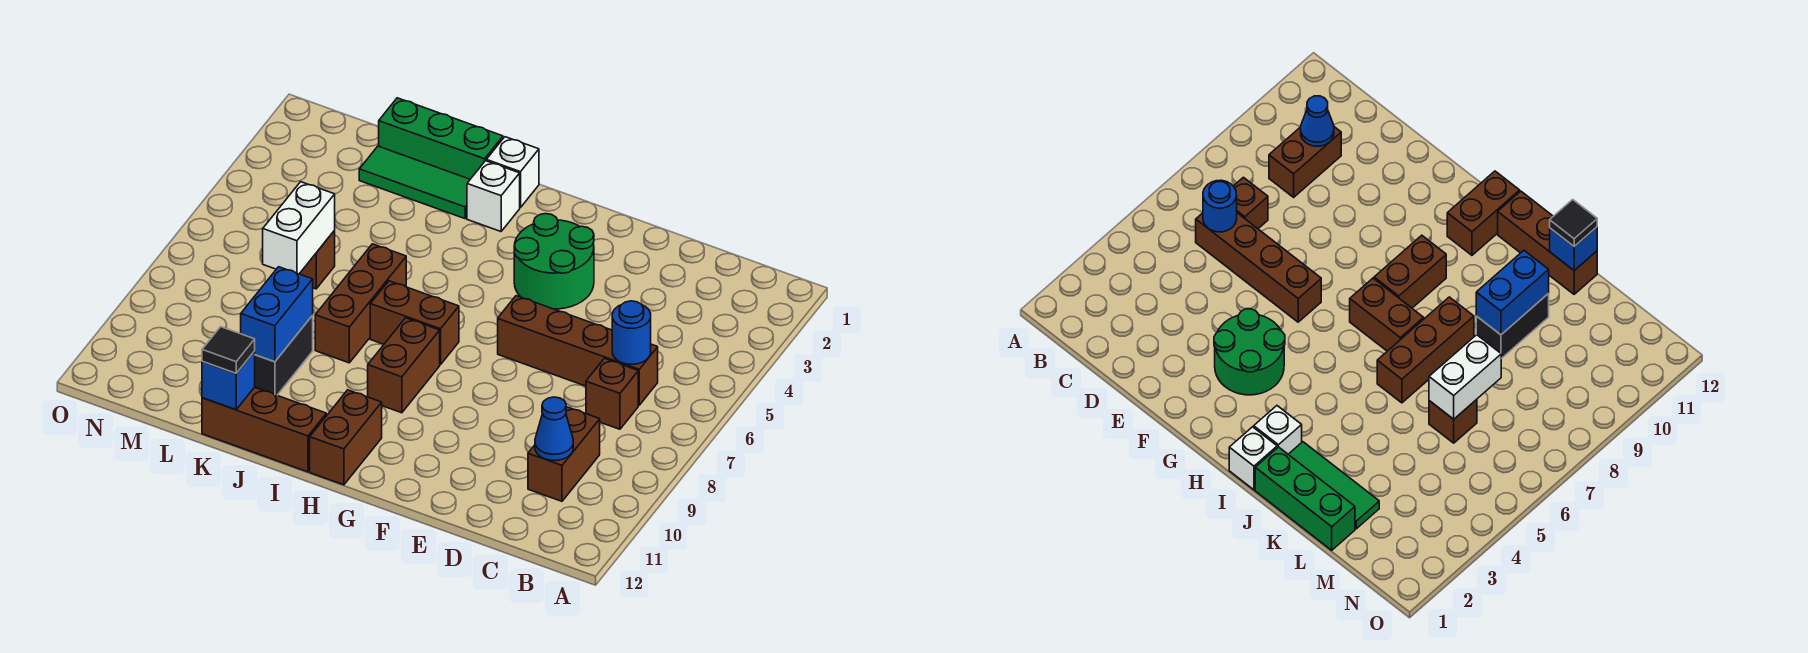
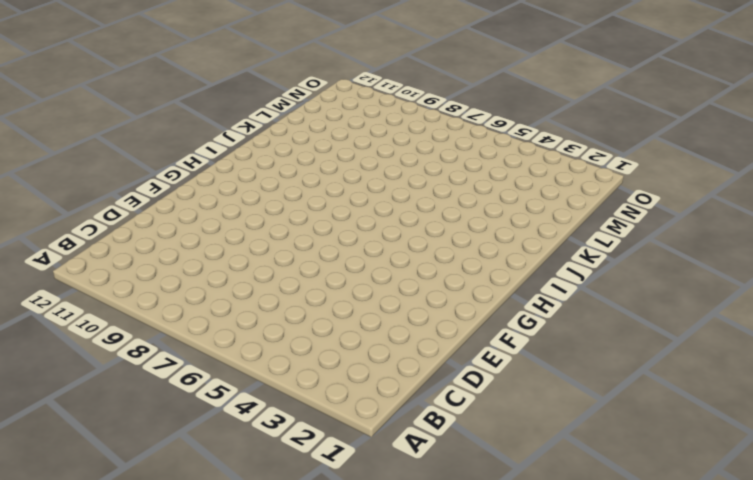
none -> brown 1x4 brick [498,296,658,405]
none -> brown 1x1 brick [586,358,638,429]
none -> brown 1x2 brick [528,407,600,501]

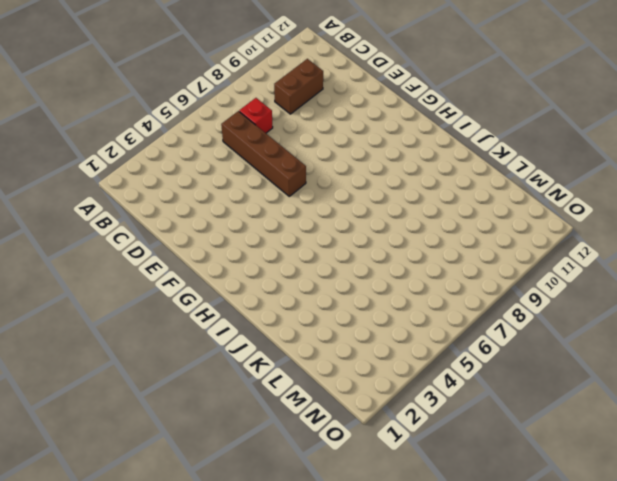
red 1x1 brick [239,98,273,133] -> brown 1x1 brick [586,358,638,429]
none -> green 2x2 round brick [514,214,594,309]
none -> brown 1x2 brick [370,281,459,365]
none -> brown 1x2 brick [368,318,440,413]

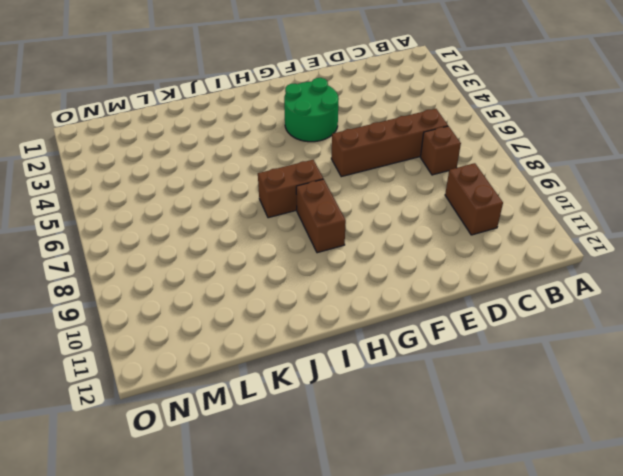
none -> brown 1x2 brick [310,390,382,485]
none -> white 1x1 brick [486,137,539,208]
none -> white 1x1 brick [467,161,520,232]

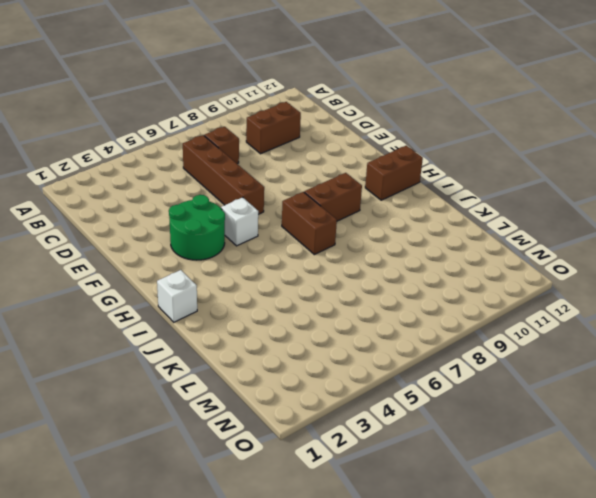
white 1x1 brick [221,197,258,246] -> white 1x1 brick moved to [467,161,520,232]
none -> brown 1x3 brick [202,387,326,472]
none -> green 1x3 brick [379,98,503,179]
none -> green 1x3 tile [359,146,470,219]

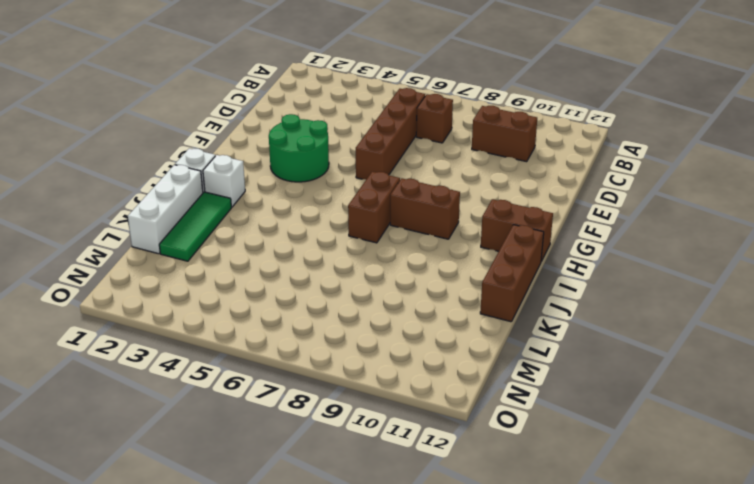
white 1x3 brick [128,165,203,254] -> green 1x3 brick [379,98,503,179]
none -> brown 1x3 brick [315,244,406,363]
none -> black 1x2 brick [255,316,313,395]
none -> brown 1x1 brick [300,231,335,289]

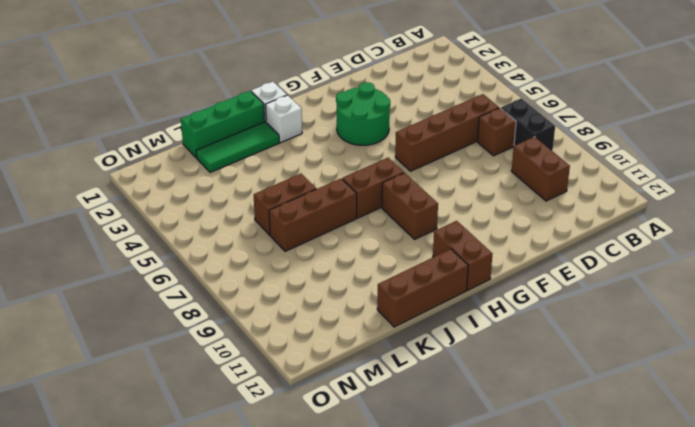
black 1x2 brick [501,98,555,151] -> black 1x2 brick moved to [255,316,313,395]
brown 1x3 brick [269,179,357,251] -> brown 1x3 brick turned to [315,244,406,363]
brown 1x2 brick [254,174,316,235] -> brown 1x1 brick [300,231,335,289]
none -> blue 1x1 round brick [612,301,651,364]
none -> blue 1x1 cone [535,397,573,461]
none -> blue 1x2 brick [241,267,313,362]

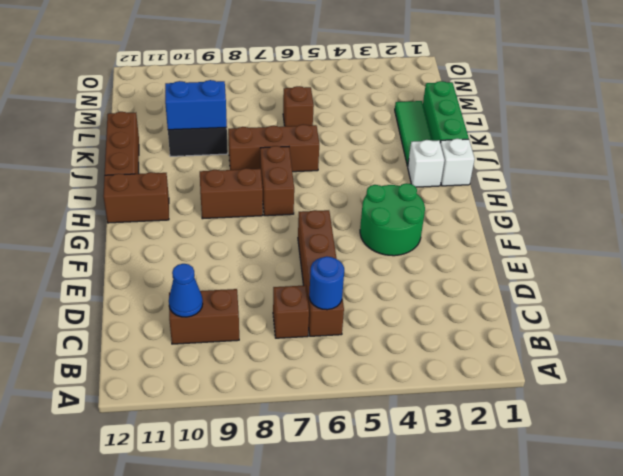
none -> blue 1x1 brick [202,351,255,410]
none -> white 1x2 brick [263,182,335,274]
none -> black 1x1 tile [202,327,255,373]

